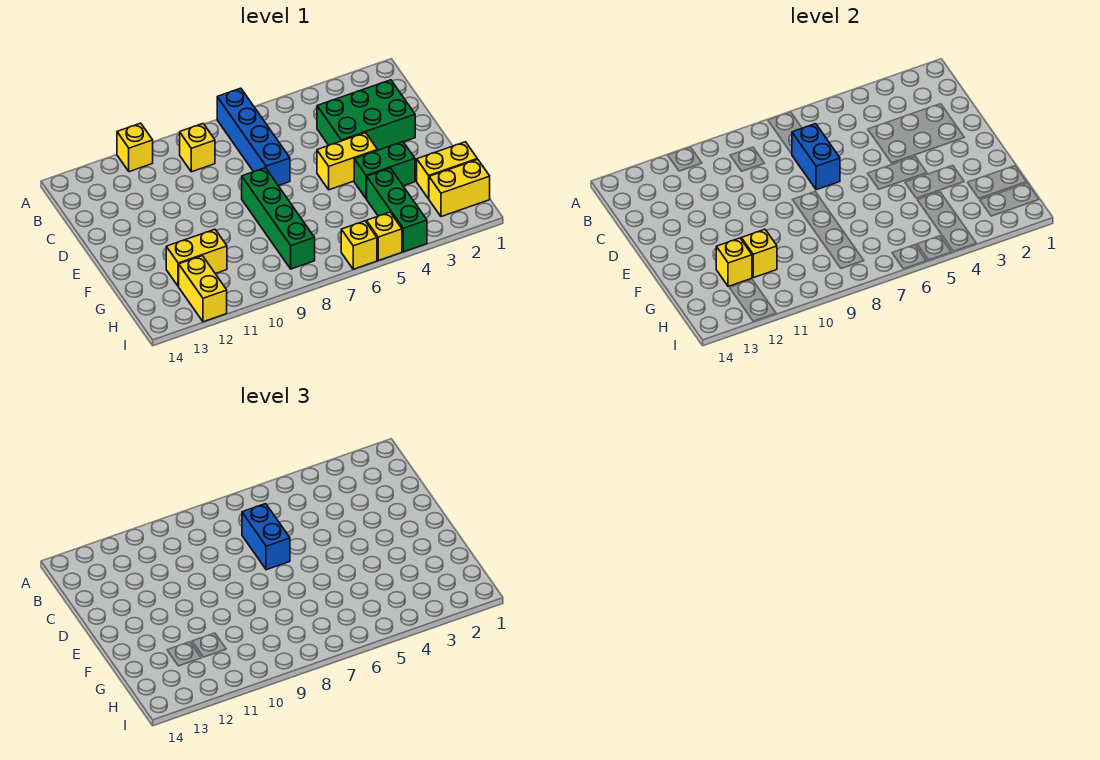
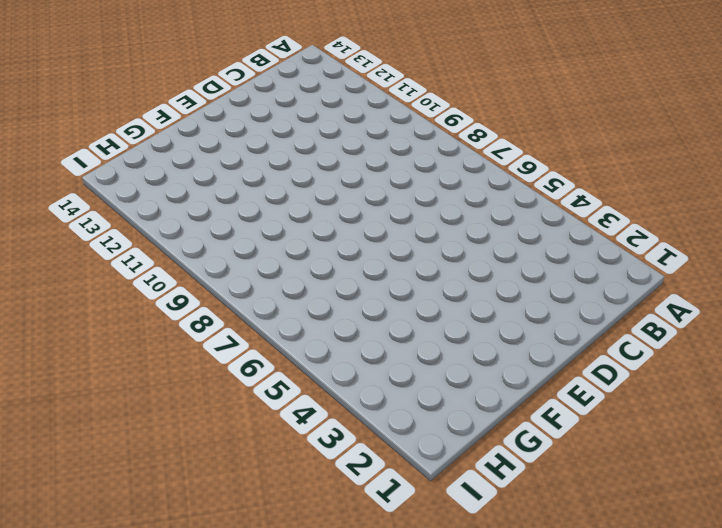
none -> blue 1x4 brick [217,88,290,186]
none -> yellow 1x1 brick [117,123,153,172]
none -> yellow 1x1 brick [180,124,215,172]

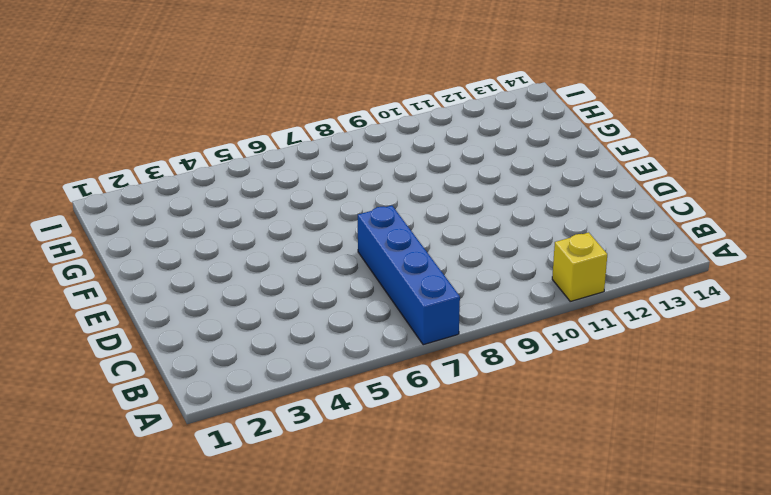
none -> yellow 1x1 brick [180,124,215,172]
none -> green 2x3 brick [317,80,415,150]
none -> yellow 1x2 brick [317,133,377,190]

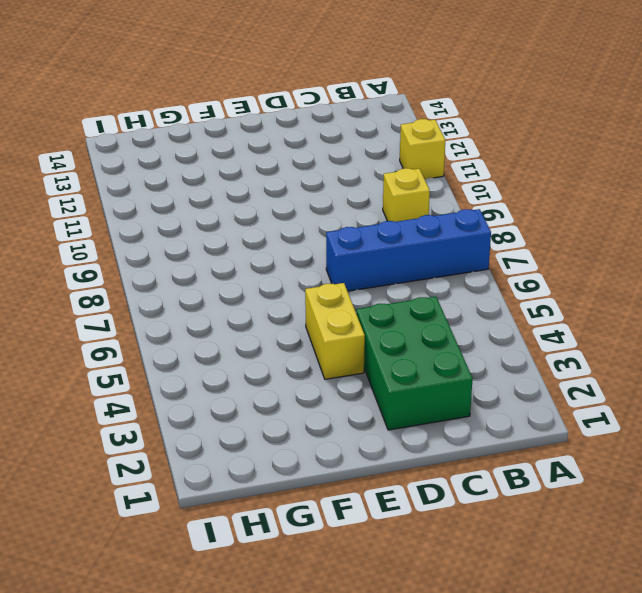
none -> green 1x4 brick [242,168,315,269]
none -> green 1x2 brick [354,142,415,199]
none -> yellow 1x2 brick [417,142,477,199]

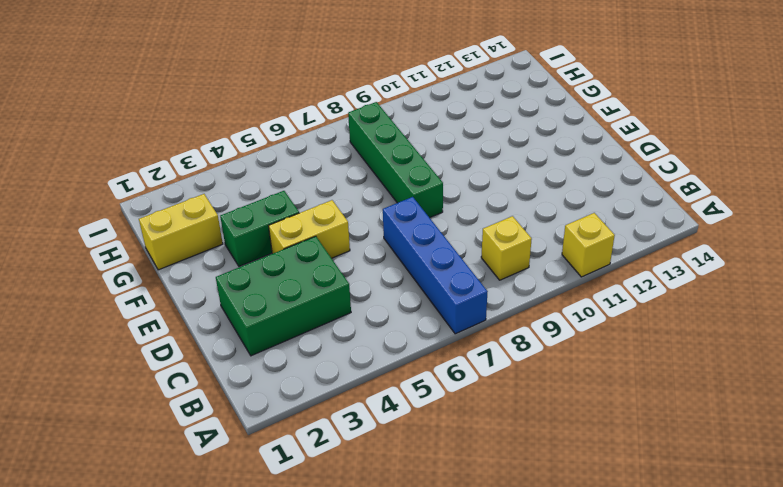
none -> green 1x3 brick [367,168,427,252]
none -> yellow 1x2 brick [166,229,227,286]
none -> yellow 1x2 brick [429,159,490,217]

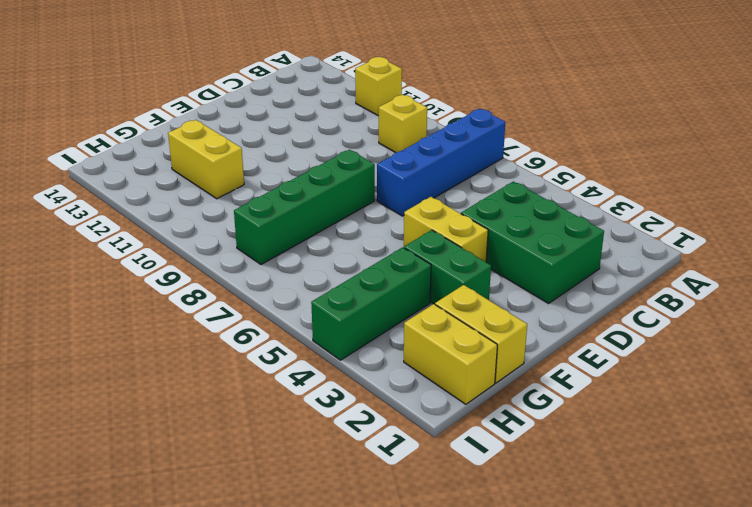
none -> yellow 1x2 brick [179,256,227,322]
none -> yellow 1x1 brick [366,212,402,260]
none -> yellow 1x1 brick [341,221,377,269]

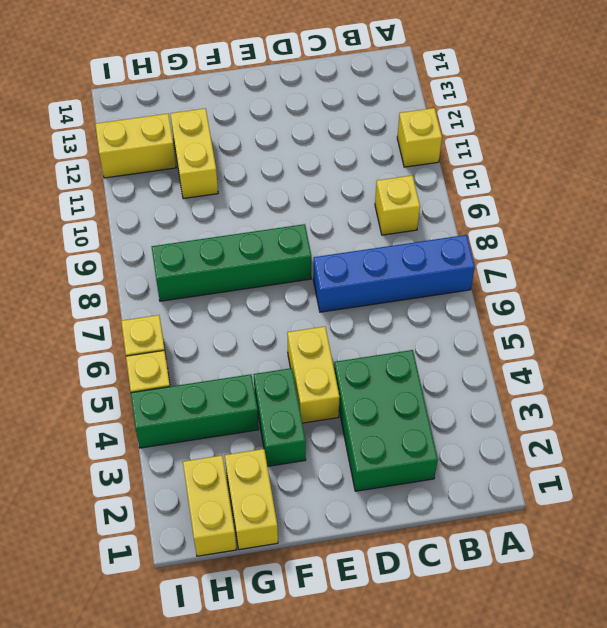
none -> blue 1x2 brick [792,124,840,190]
none -> yellow 1x1 brick [741,229,777,278]
none -> yellow 1x1 brick [716,238,752,286]

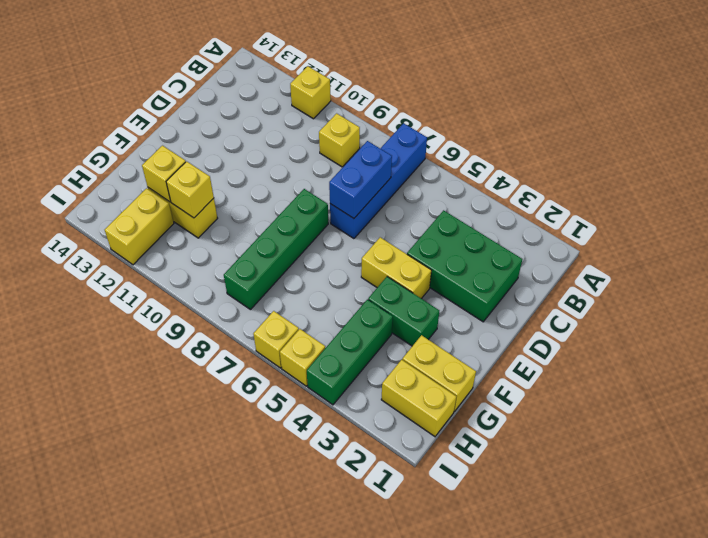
none -> blue 1x2 brick [242,504,290,570]

